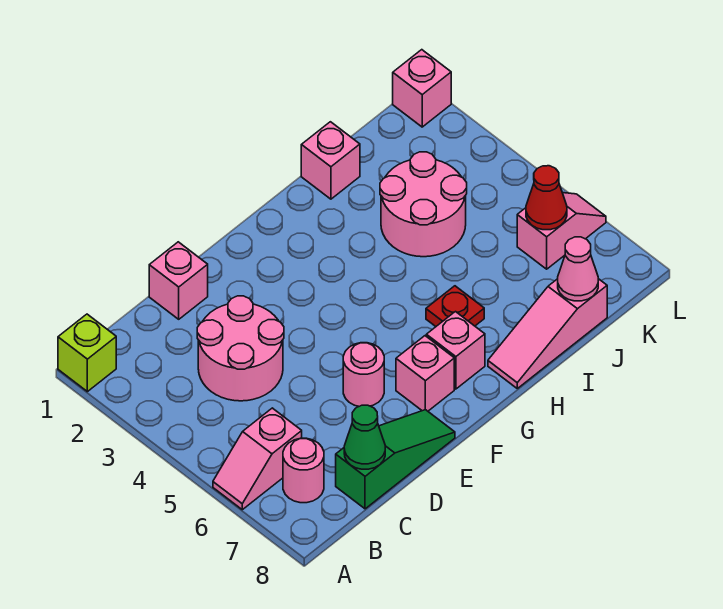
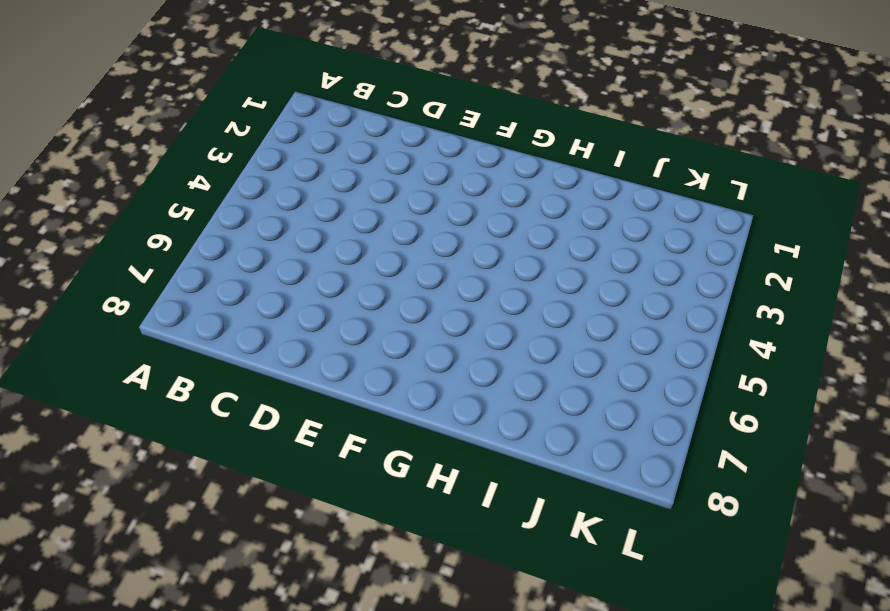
none -> lime 1x1 brick [58,314,116,392]
none -> pink 1x2 slope [213,408,302,510]
none -> pink 1x1 round brick [283,438,324,503]

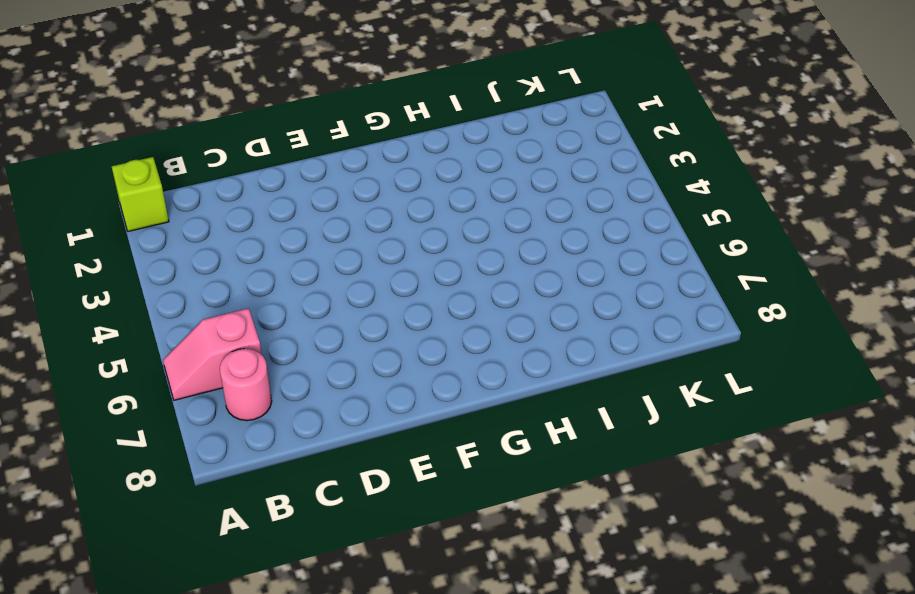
none -> pink 2x2 round brick [197,296,284,401]
none -> green 1x3 slope [336,410,455,509]
none -> pink 1x1 brick [149,242,208,319]

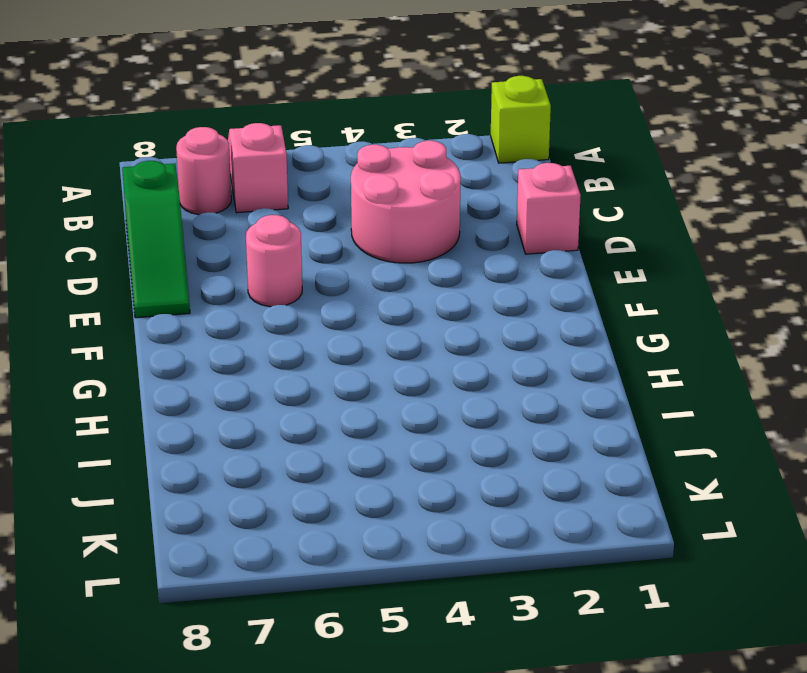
none -> pink 1x1 brick [396,336,454,411]
none -> pink 1x1 brick [426,312,485,389]
none -> red 1x1 plate [426,286,484,326]

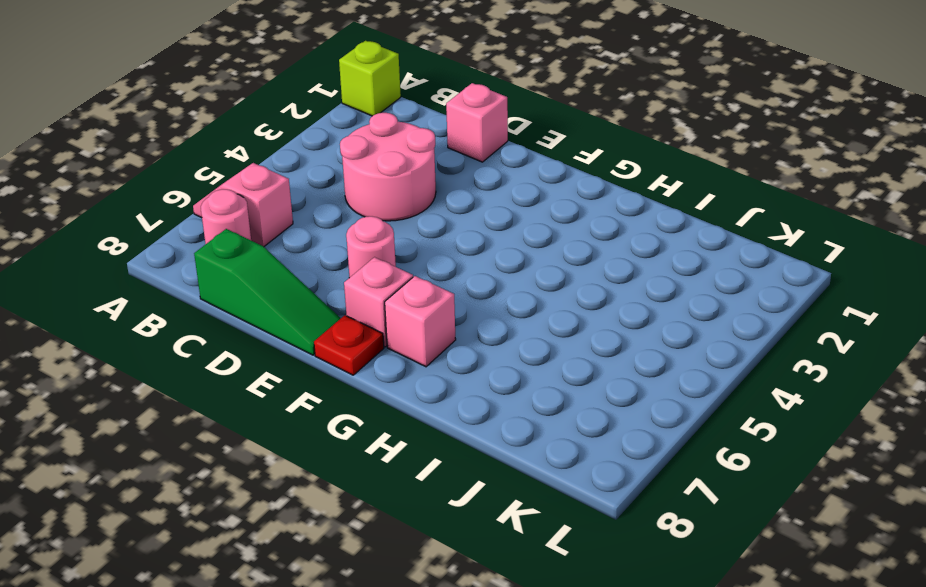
red 1x1 plate [314,315,384,375] -> red 1x1 plate moved to [426,286,484,326]
none -> pink 1x3 slope [488,279,607,388]
none -> pink 1x1 brick [301,122,360,199]
none -> pink 2x2 round brick [380,152,467,257]

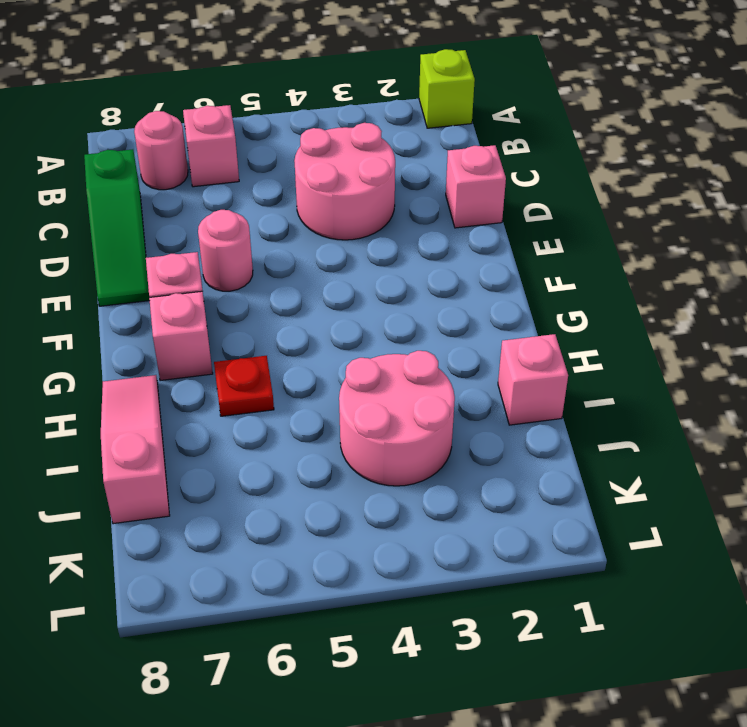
none -> pink 1x2 slope [517,193,606,269]
none -> pink 1x1 brick [393,50,451,127]
none -> green 1x1 cone [344,405,385,469]

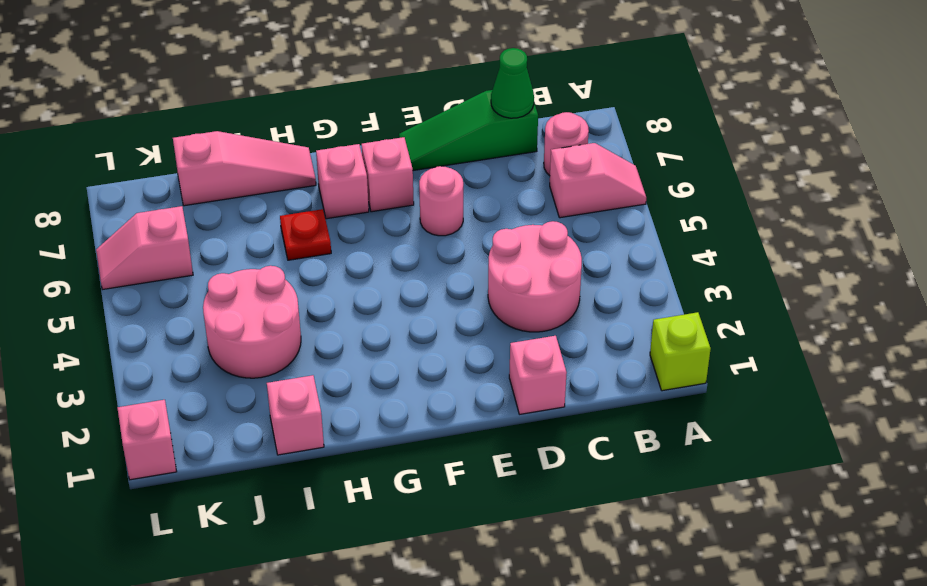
none -> pink 1x1 cone [558,237,598,301]
none -> red 1x1 cone [526,166,567,230]

